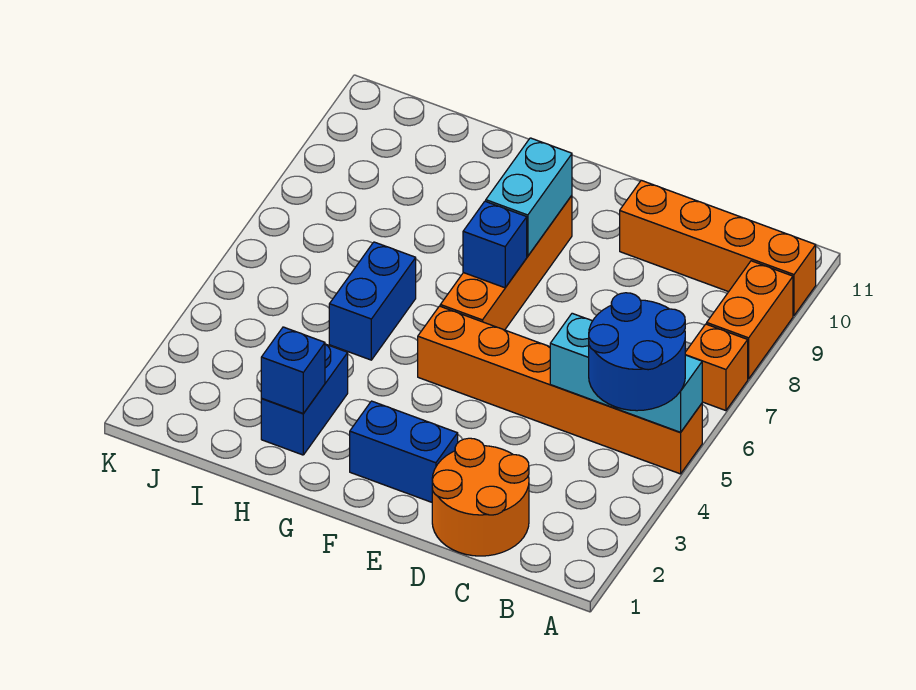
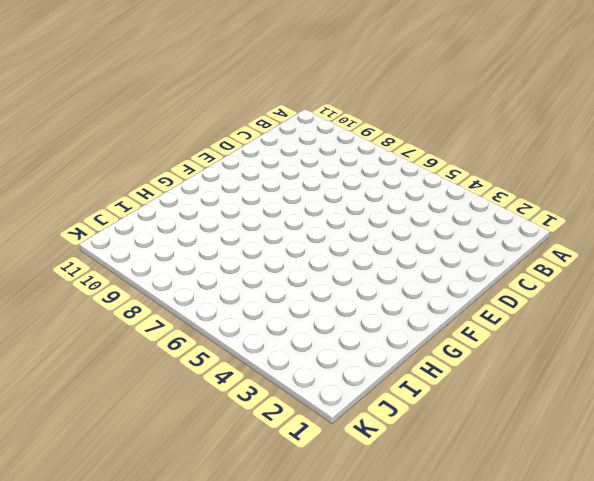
none -> orange 1x6 brick [418,306,702,474]
none -> orange 1x1 brick [685,324,748,411]
none -> orange 1x2 brick [707,261,793,379]

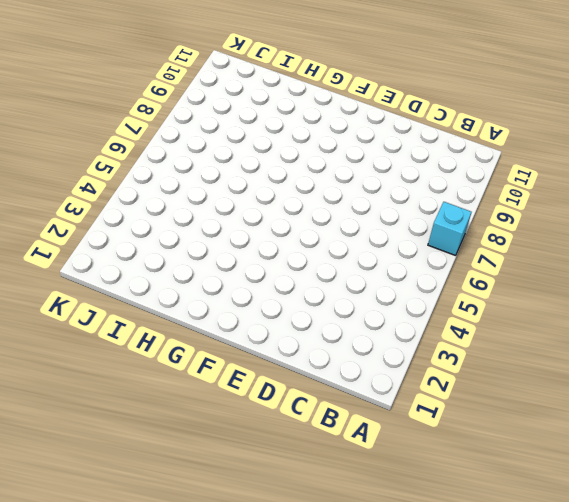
cyan 1x1 brick [428,202,471,256] -> orange 1x1 brick [685,324,748,411]
none -> orange 1x6 brick [418,306,702,474]
none -> orange 1x2 brick [707,261,793,379]
none -> orange 1x4 brick [620,180,816,316]

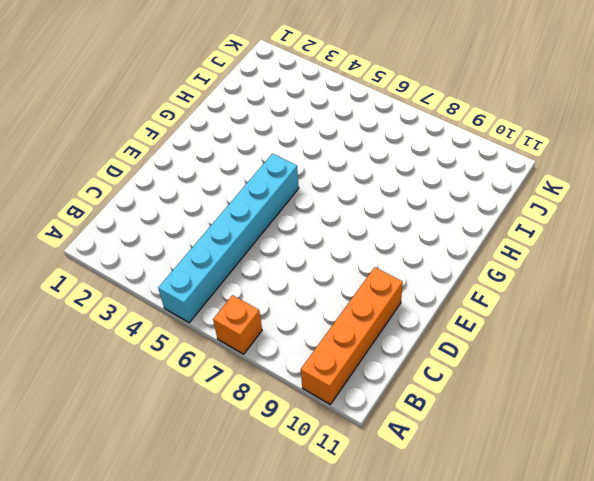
cyan 1x6 brick [158,154,299,323] -> orange 1x6 brick [418,306,702,474]
none -> orange 1x2 brick [707,261,793,379]
none -> orange 2x2 round brick [432,438,529,556]
none -> blue 1x2 brick [350,401,458,502]

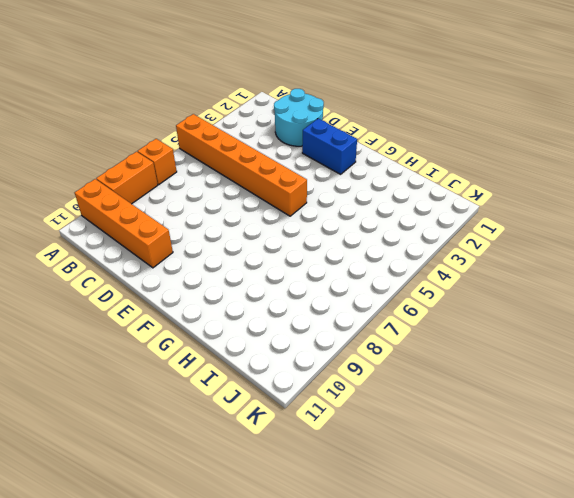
cyan 2x2 round brick [274,89,324,146] -> orange 2x2 round brick [432,438,529,556]
none -> orange 1x4 brick [440,196,572,330]
none -> blue 1x2 brick [261,344,348,455]
none -> blue 1x2 brick [329,242,416,360]

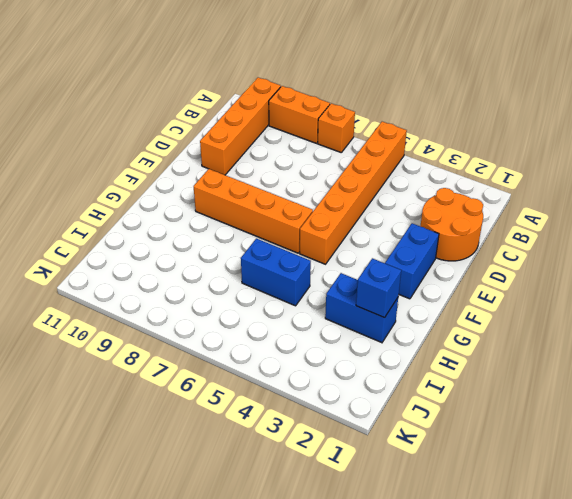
none -> cyan 1x3 brick [550,313,702,432]
none -> blue 1x1 brick [463,201,527,288]
none -> cyan 1x2 brick [486,138,572,256]

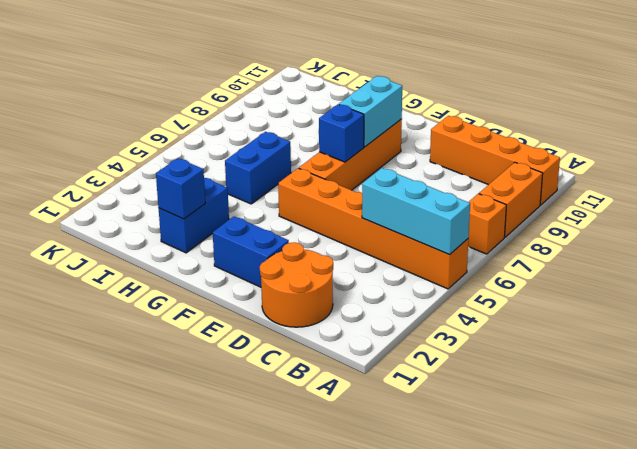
none -> blue 2x2 round brick [589,293,685,411]

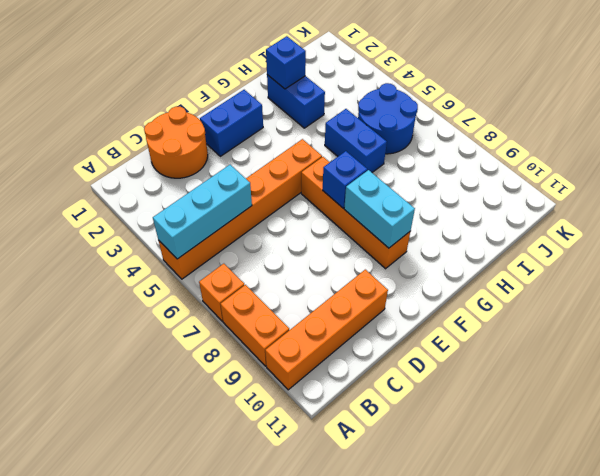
blue 2x2 round brick [358,83,418,154] -> blue 2x2 round brick moved to [589,293,685,411]

